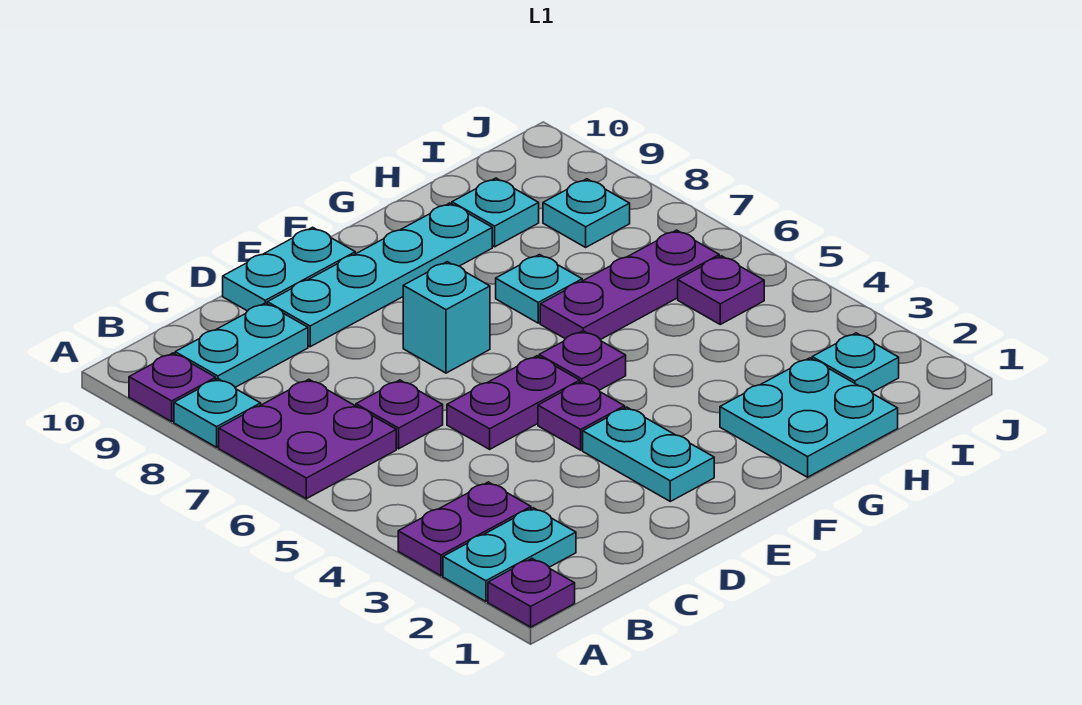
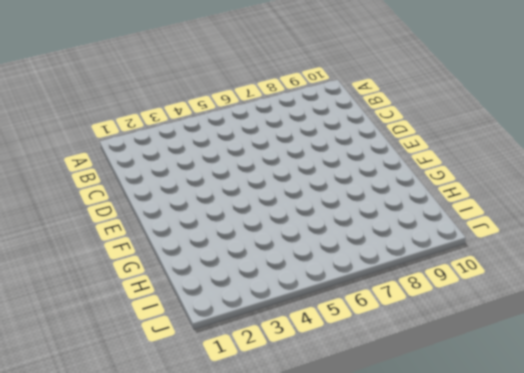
none -> purple 1x1 plate [488,559,575,627]
none -> cyan 1x2 plate [443,508,576,601]
none -> purple 1x2 plate [398,482,531,576]

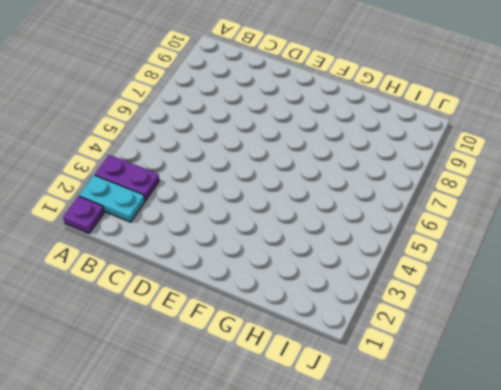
none -> purple 2x2 plate [219,379,396,499]
none -> cyan 1x1 plate [174,379,261,447]
none -> purple 1x1 plate [129,353,216,421]

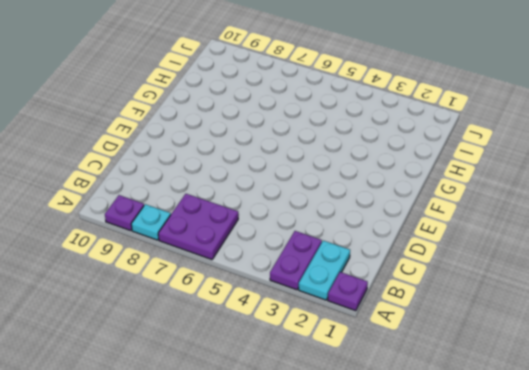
none -> cyan 1x2 plate [175,303,308,387]
none -> purple 1x1 plate [356,380,443,449]
none -> purple 1x2 plate [447,356,580,449]

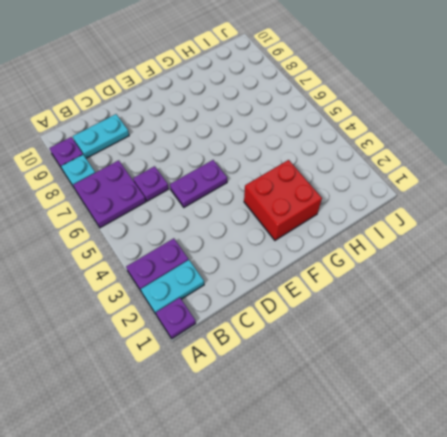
red 2x2 brick [244,160,322,240] -> cyan 2x2 plate [720,358,898,477]
none -> cyan 1x4 plate [267,203,492,347]
none -> cyan 1x2 plate [223,227,355,311]
none -> cyan 1x2 plate [583,407,714,501]

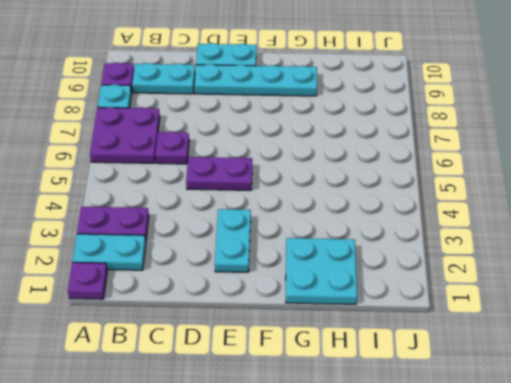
none -> purple 1x1 plate [538,382,625,450]
none -> cyan 1x1 brick [403,262,490,373]
none -> purple 1x1 plate [539,331,626,390]

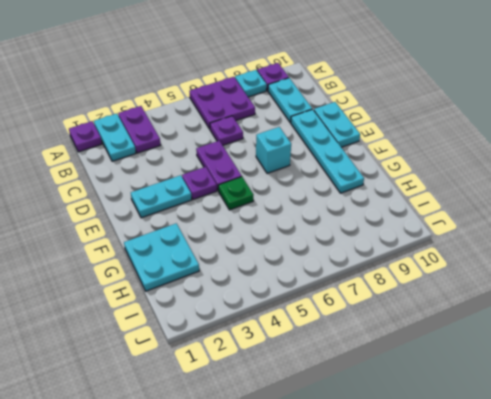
green 1x1 plate [218,177,253,210] -> purple 1x1 plate [539,331,626,390]
none -> purple 1x3 plate [540,230,719,340]
none -> cyan 1x1 plate [496,255,582,323]
none -> cyan 1x1 plate [452,178,539,247]

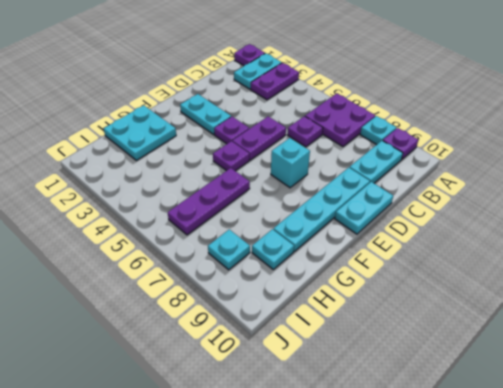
none -> cyan 1x1 plate [496,255,582,323]
none -> cyan 1x1 plate [812,333,899,392]
none -> purple 1x1 plate [678,256,764,324]

